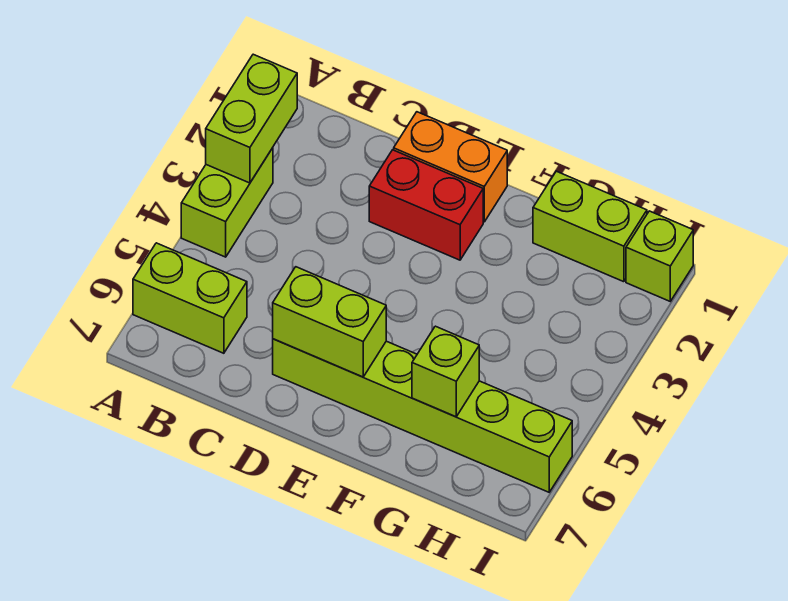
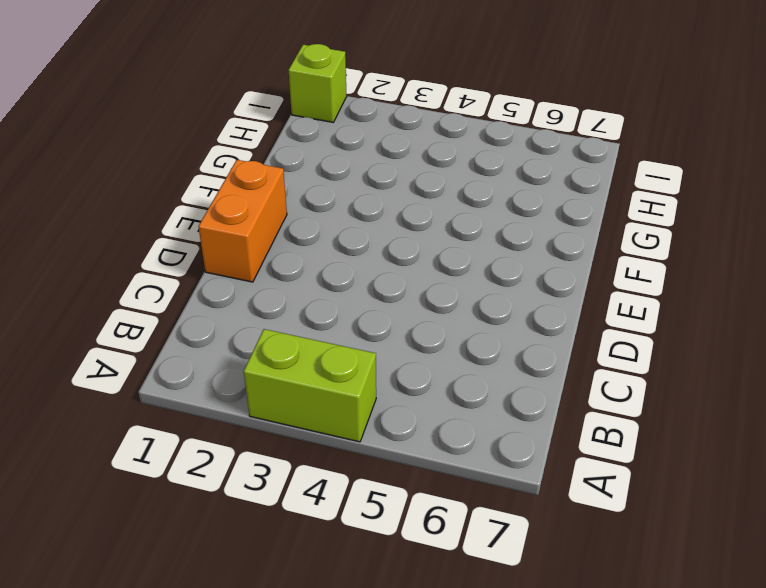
none -> lime 1x2 brick [133,243,247,353]
none -> red 1x2 brick [369,150,483,260]

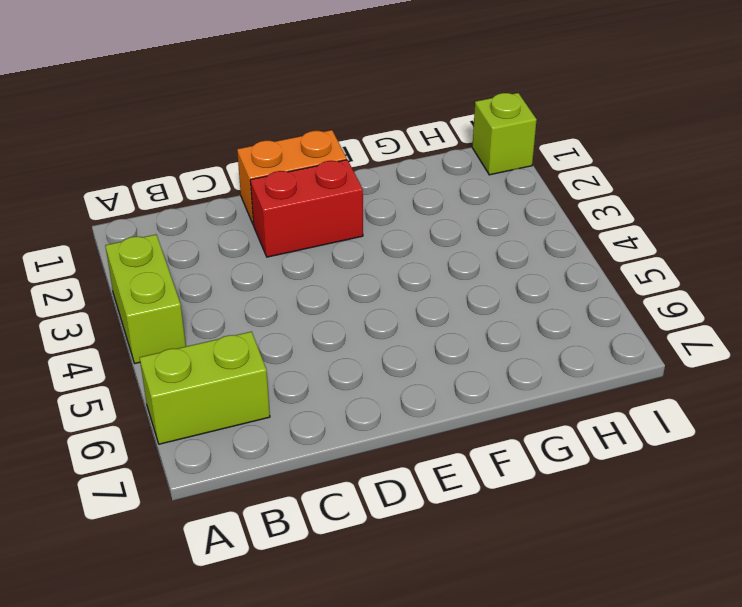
none -> lime 1x6 brick [273,339,572,492]
none -> lime 1x2 brick [533,171,647,282]

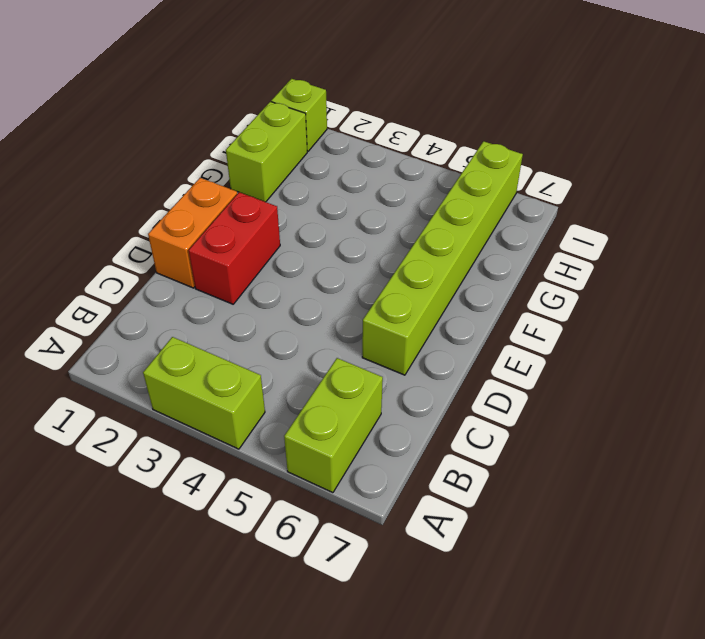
none -> lime 1x2 brick [206,54,297,183]
none -> lime 1x2 brick [273,267,386,377]

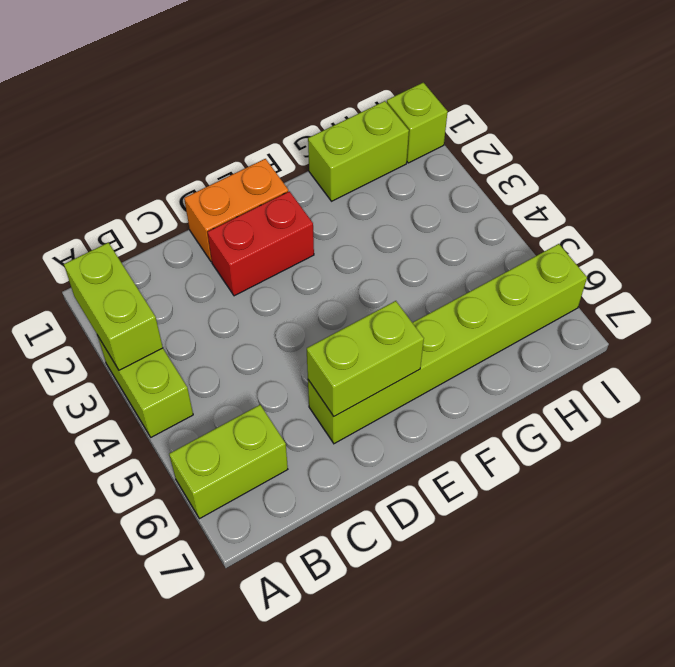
none -> lime 1x1 brick [412,326,479,417]

